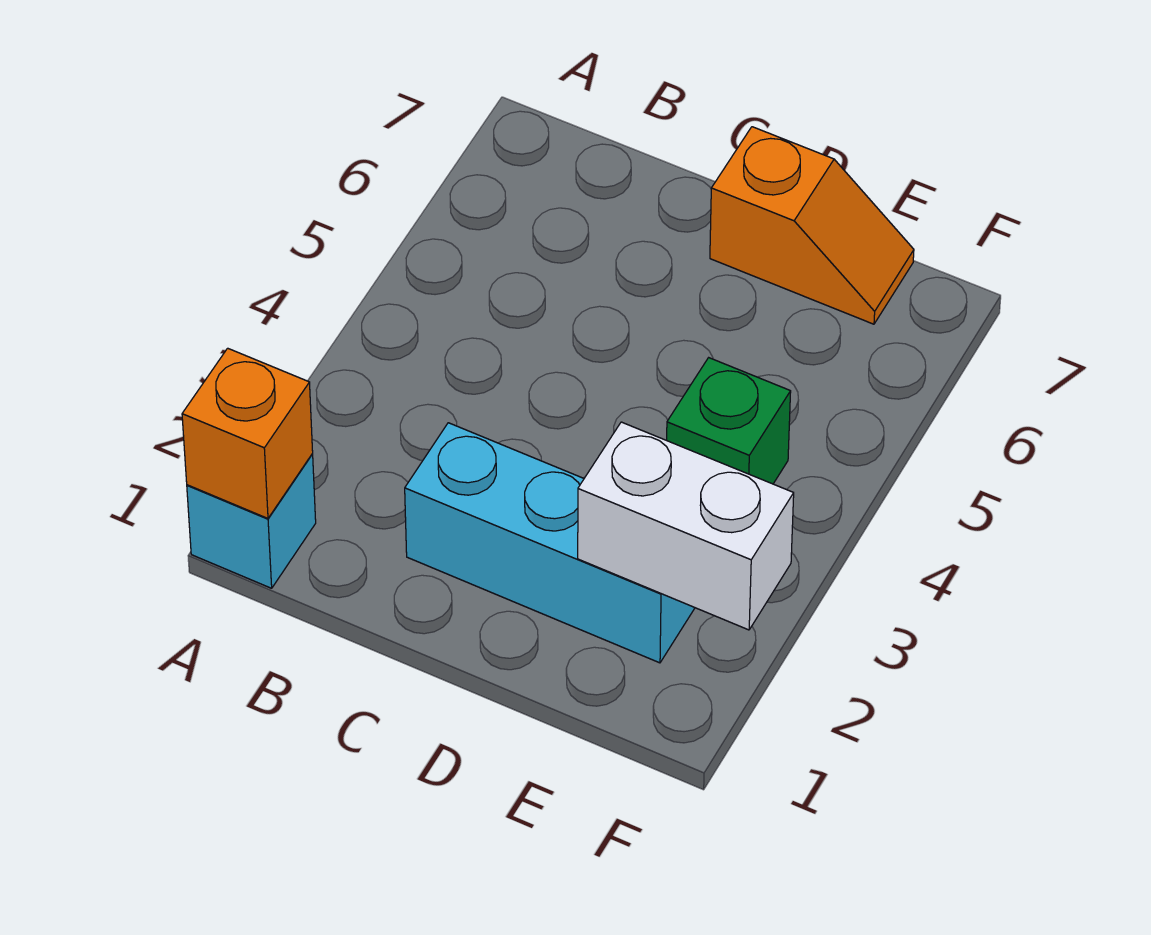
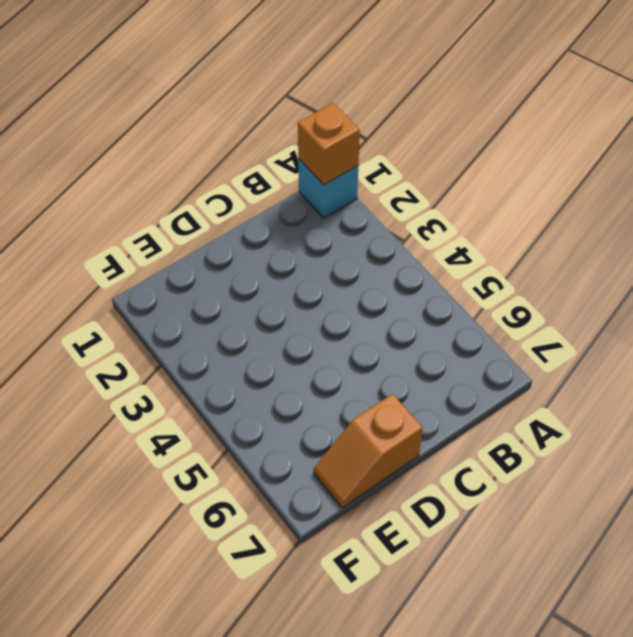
none -> cyan 1x3 brick [405,423,695,663]
none -> green 1x1 brick [667,358,791,484]

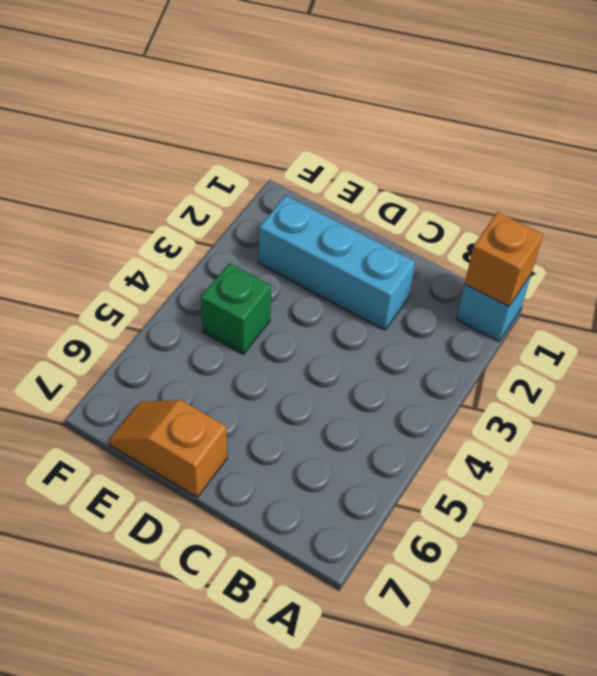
none -> white 1x2 brick [578,422,794,630]

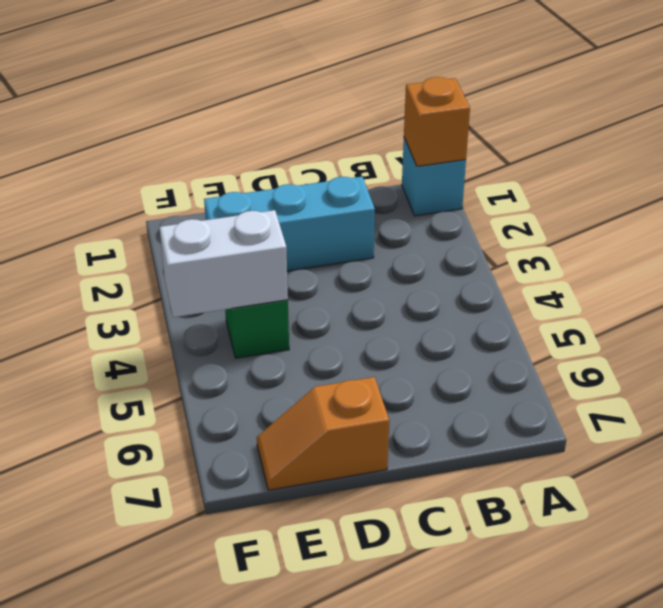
white 1x2 brick [159,210,288,317] -> white 1x2 brick moved to [578,422,794,630]

